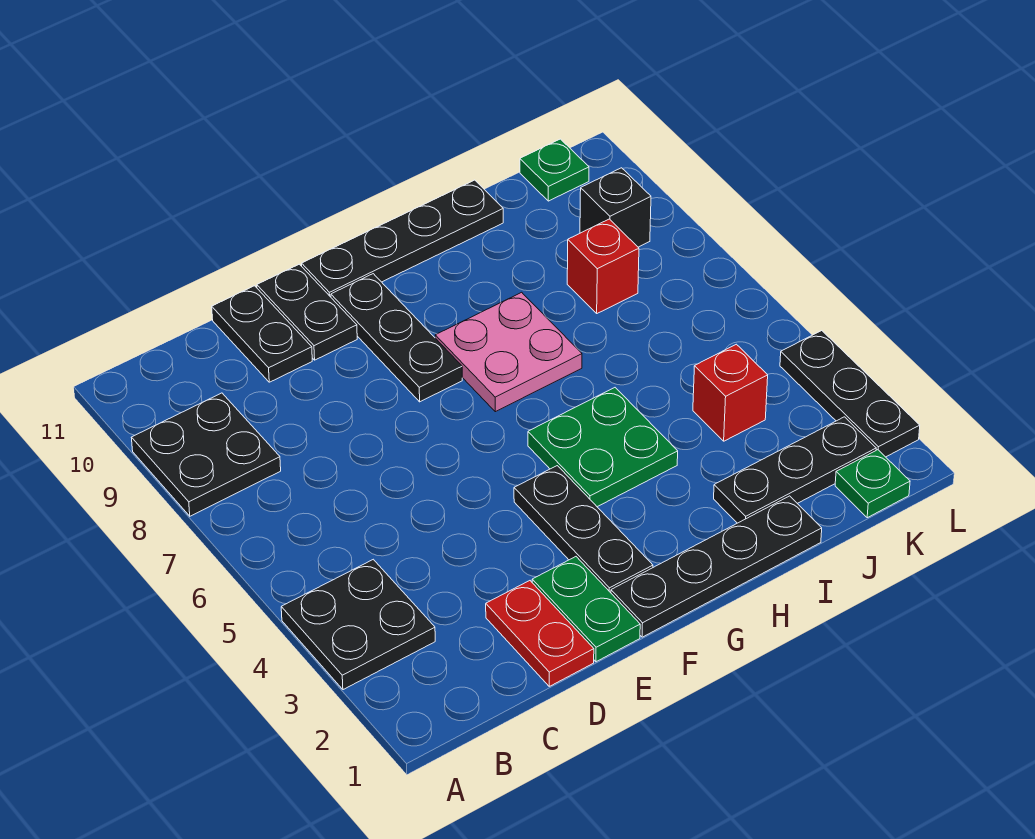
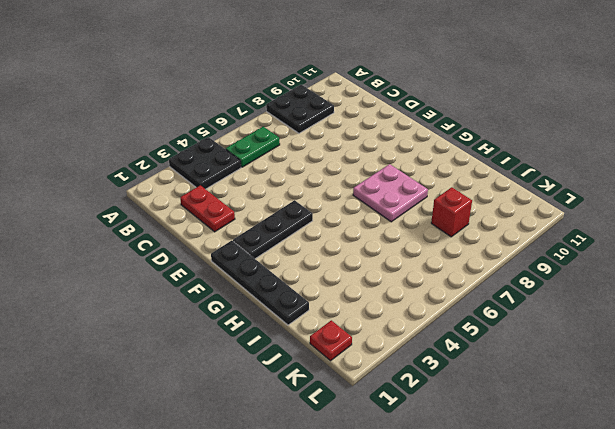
green 1x2 plate [226,127,280,167] -> green 1x2 plate moved to [532,557,640,662]
red 1x2 plate [180,185,235,232] -> red 1x2 plate turned to [486,581,594,686]
red 1x1 plate [310,320,352,361] -> green 1x1 plate [835,450,910,518]
none -> black 1x2 plate [212,286,312,382]
none -> black 1x2 plate [257,264,357,360]
none -> black 1x3 plate [331,274,462,402]

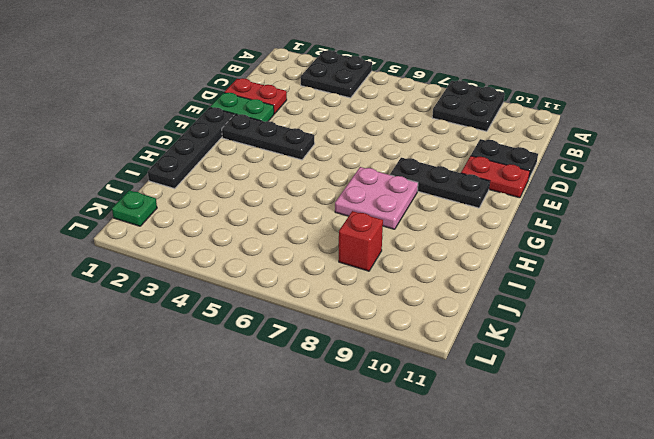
red 1x2 plate [461,156,530,198] -> black 1x2 plate [257,264,357,360]
none -> black 1x4 plate [302,180,503,297]
none -> green 2x2 plate [528,388,678,507]
none -> black 1x3 plate [714,417,876,523]

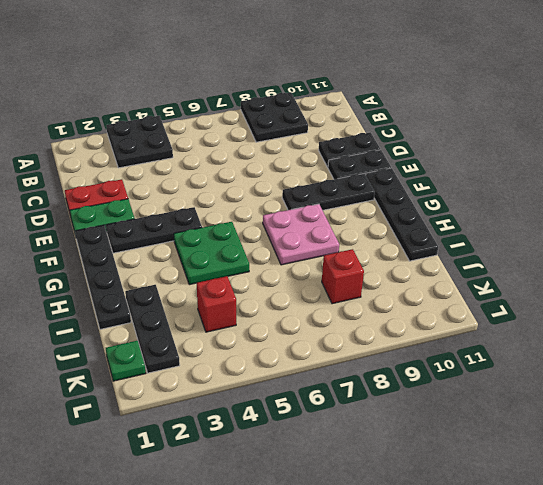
none -> black 1x1 brick [580,168,651,247]
none -> green 1x1 plate [520,139,589,201]
none -> black 1x3 plate [780,331,920,457]

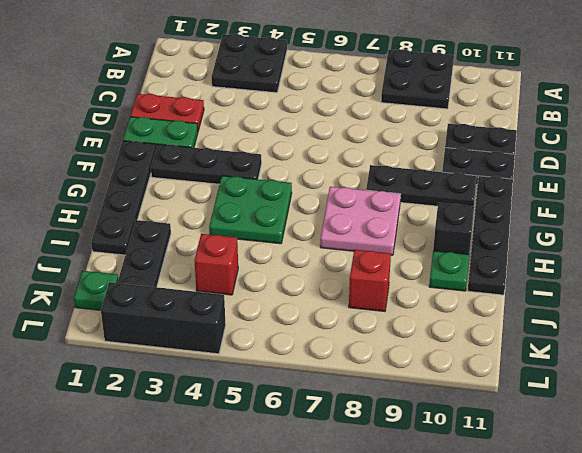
black 1x1 brick [433,203,474,254] -> black 1x1 brick moved to [580,168,651,247]
green 1x1 plate [429,251,469,291] -> green 1x1 plate moved to [520,139,589,201]
black 1x3 brick [101,282,226,354] -> black 1x3 plate [780,331,920,457]

